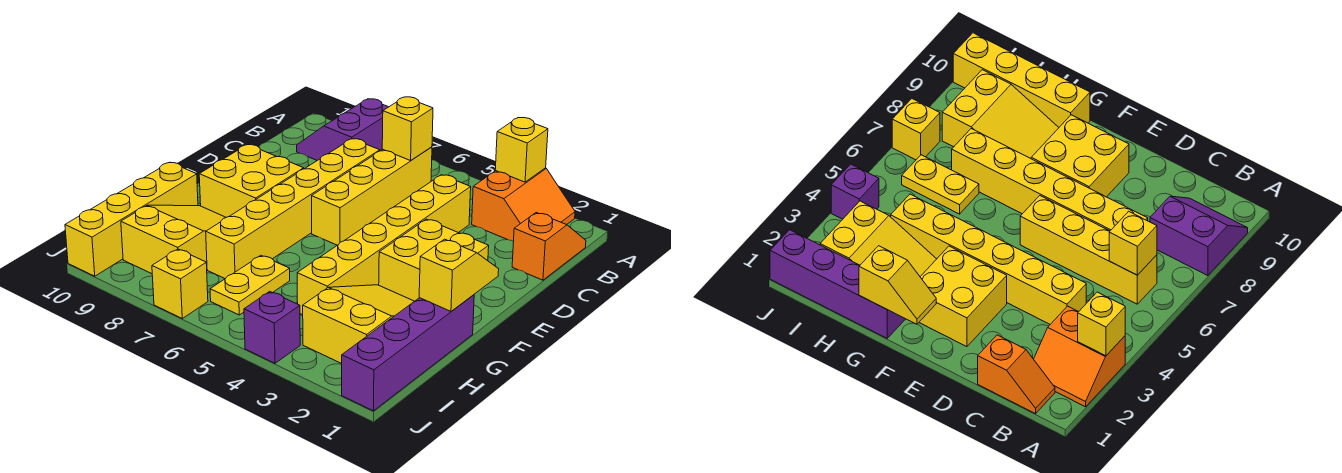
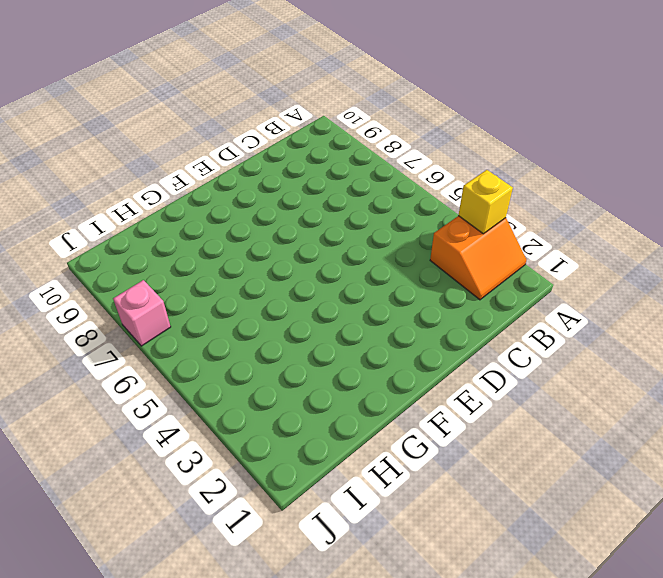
pink 1x1 brick [113,280,171,346] -> yellow 1x1 brick [152,249,208,318]
none -> purple 2x2 slope [297,99,388,160]
none -> orange 1x2 slope [512,213,586,280]
none -> yellow 1x4 brick [312,147,432,245]

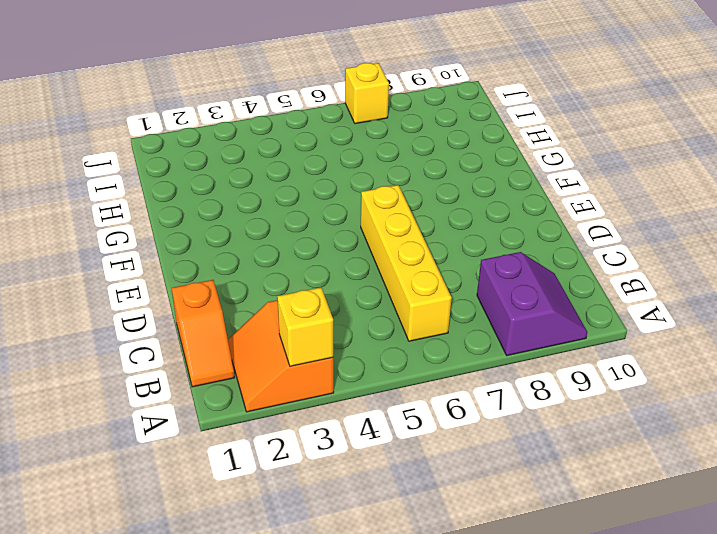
none -> yellow 1x6 brick [297,175,471,315]
none -> yellow 1x6 brick [206,139,380,279]
none -> yellow 2x2 brick [379,219,489,301]

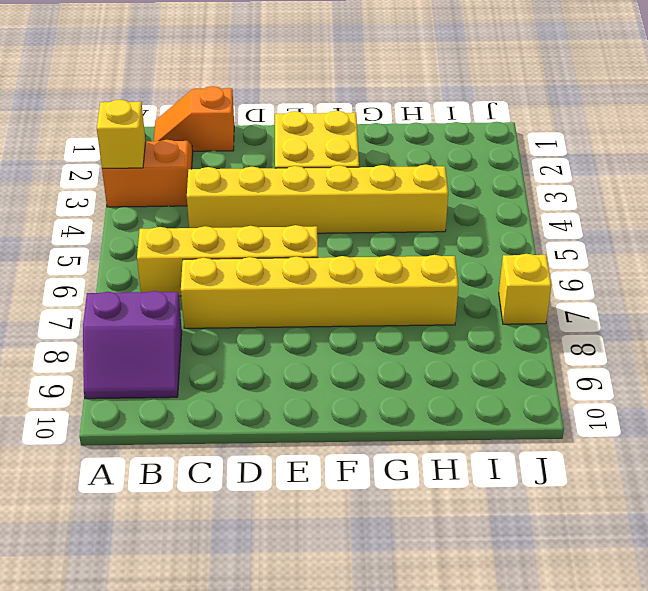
none -> yellow 2x2 brick [199,145,304,217]
none -> purple 1x4 brick [342,295,474,411]
none -> yellow 2x3 slope [303,285,414,364]

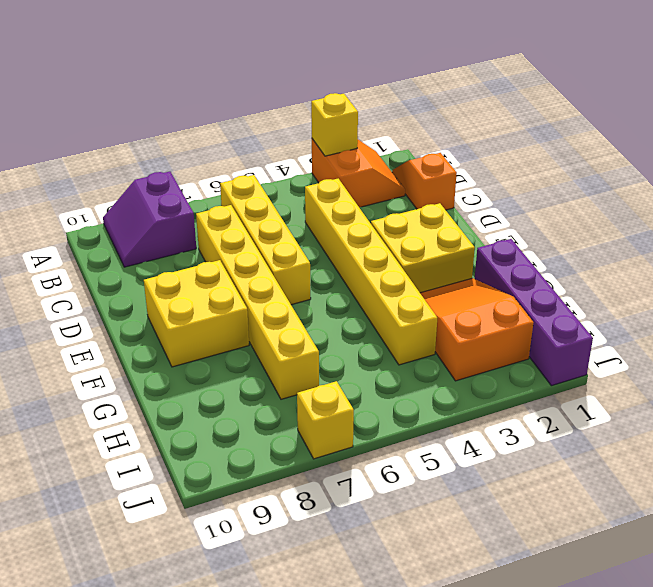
orange 2x3 slope [420,278,534,381] -> yellow 2x3 slope [303,285,414,364]
none -> yellow 2x3 slope [121,205,226,274]
none -> yellow 1x4 brick [65,163,198,276]
none -> yellow 1x2 plate [210,255,290,315]

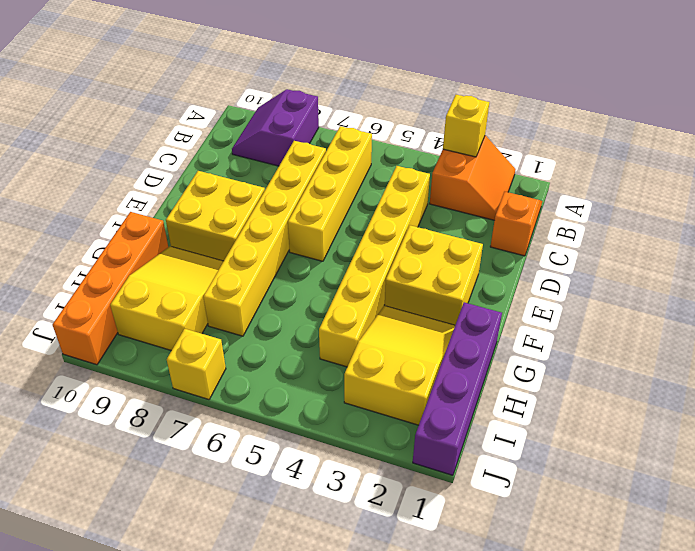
orange 1x4 brick [53,212,168,365] -> yellow 1x4 brick [65,163,198,276]
none -> yellow 1x2 plate [210,255,290,315]
none -> purple 1x1 brick [244,291,300,363]
none -> yellow 1x1 brick [382,97,433,161]

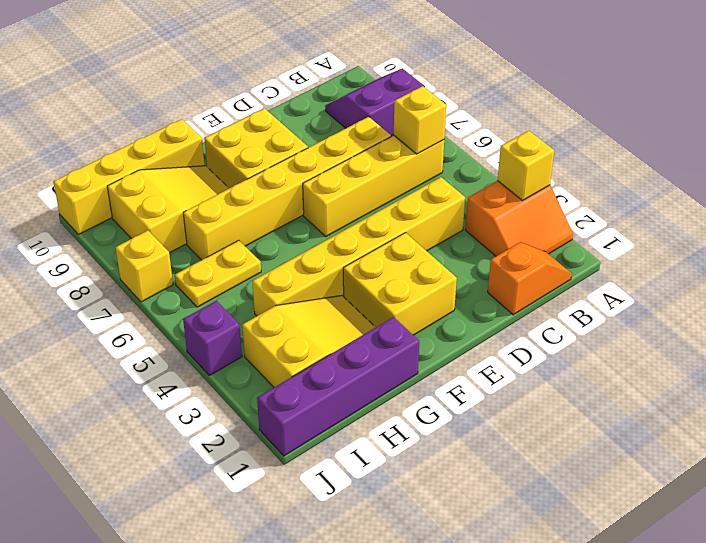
none -> yellow 1x2 slope [419,239,499,311]

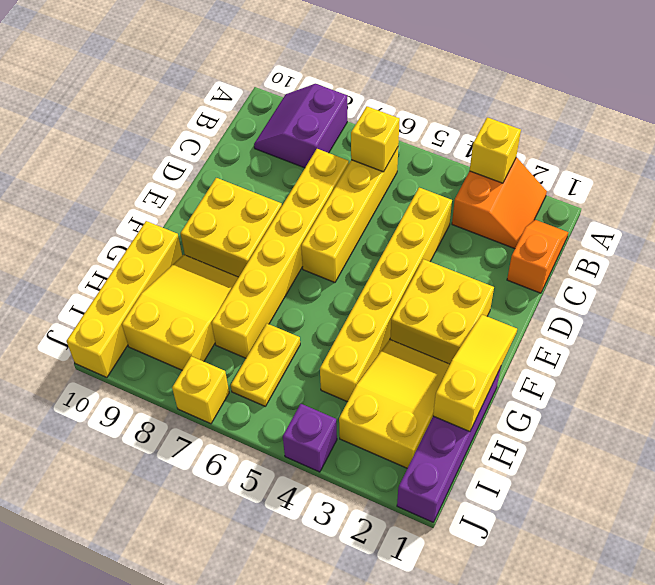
yellow 1x3 slope [433,314,517,432] -> yellow 1x2 slope [419,239,499,311]

